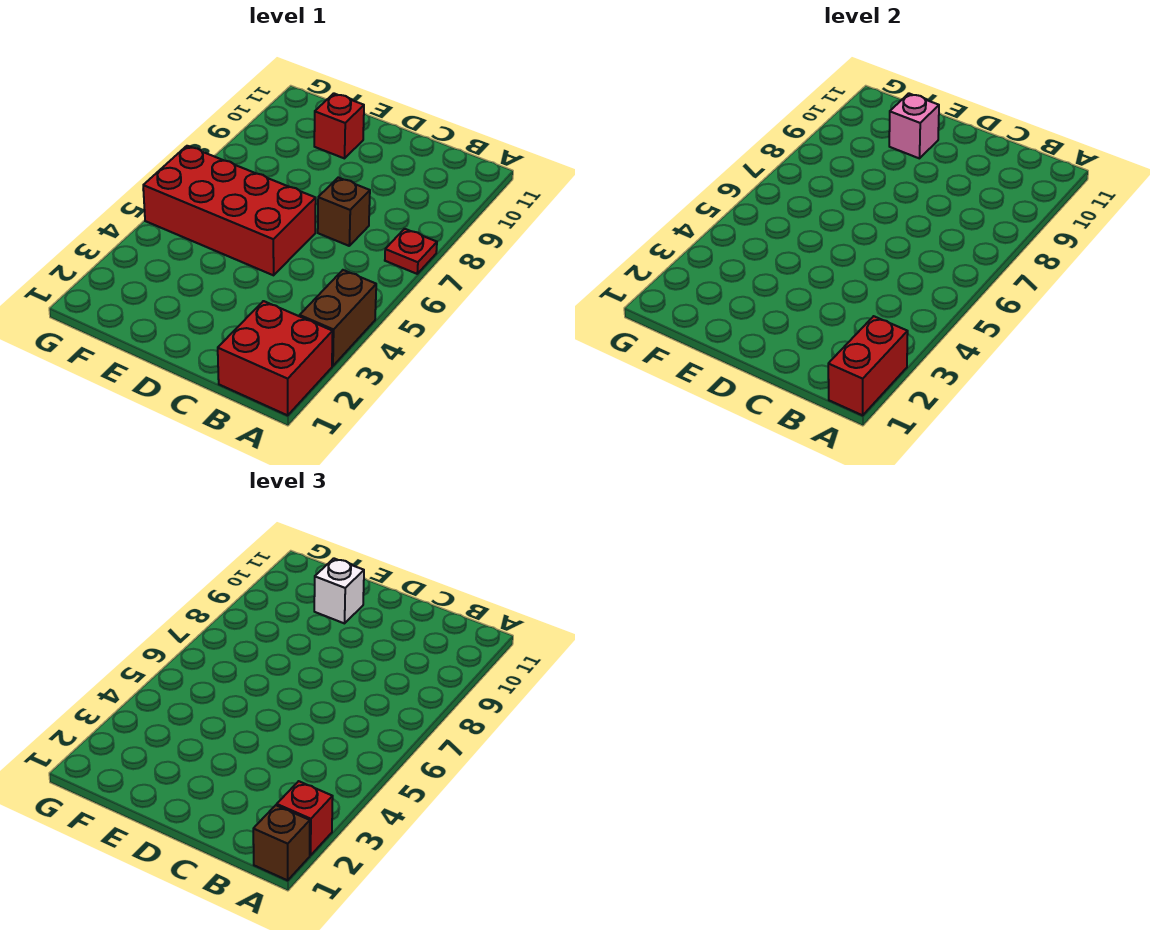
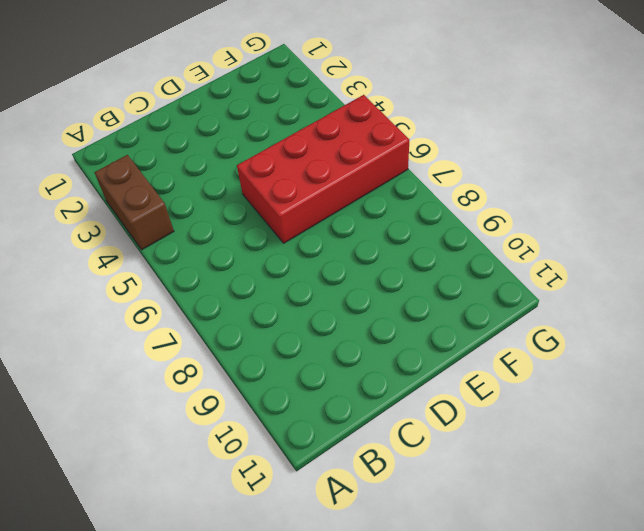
none -> red 2x2 brick [218,301,333,415]
none -> red 1x1 plate [385,229,437,274]

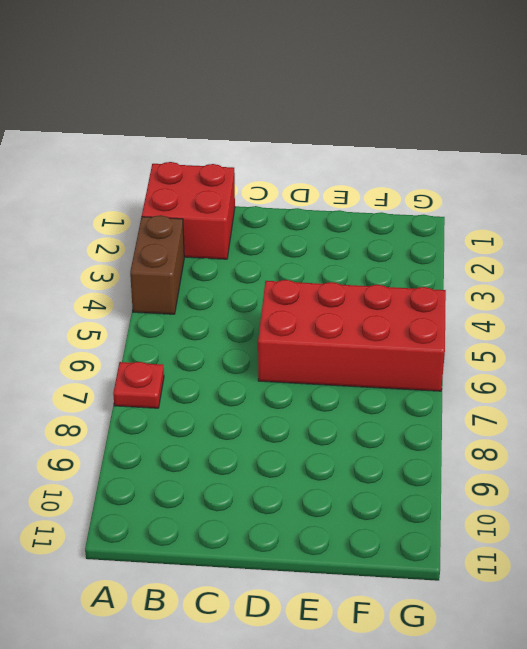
none -> brown 1x1 brick [318,178,370,246]
none -> red 1x1 brick [314,93,364,158]

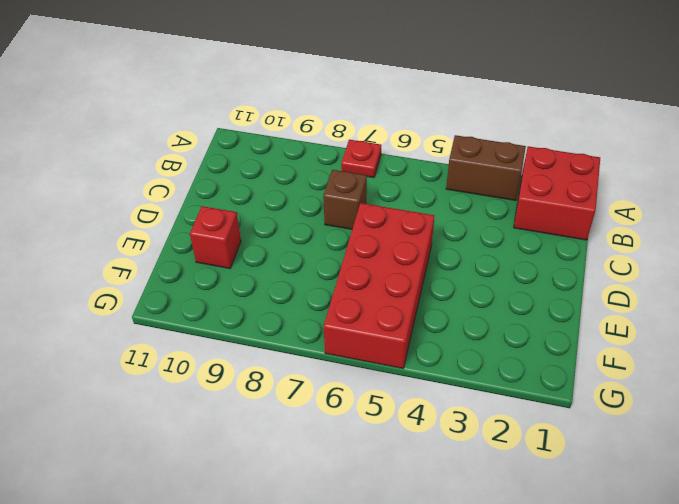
none -> red 1x2 brick [828,316,908,415]
none -> pink 1x1 brick [889,93,939,158]

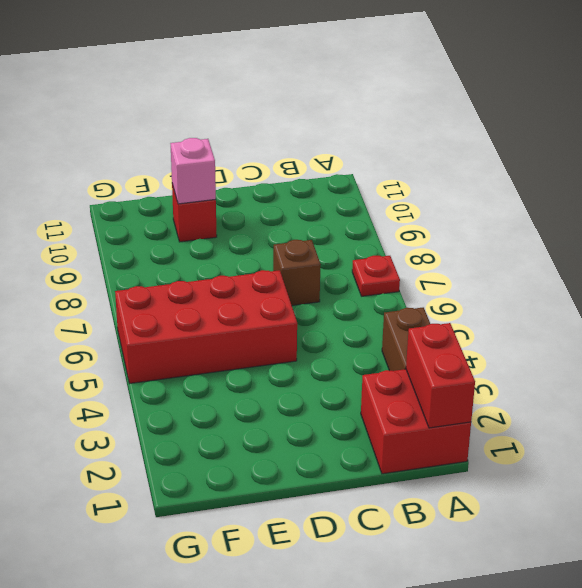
none -> brown 1x1 brick [253,805,310,880]
none -> red 1x1 brick [277,781,333,855]

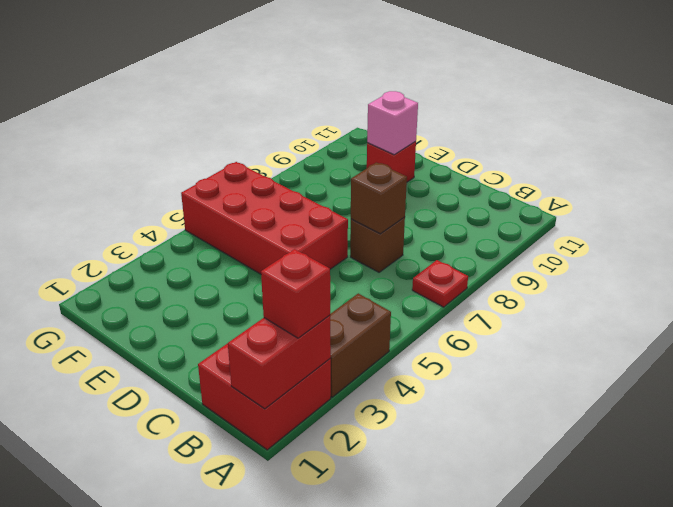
brown 1x1 brick [351,163,407,234] -> brown 1x1 brick moved to [253,805,310,880]
none -> white 1x1 brick [314,558,364,623]

